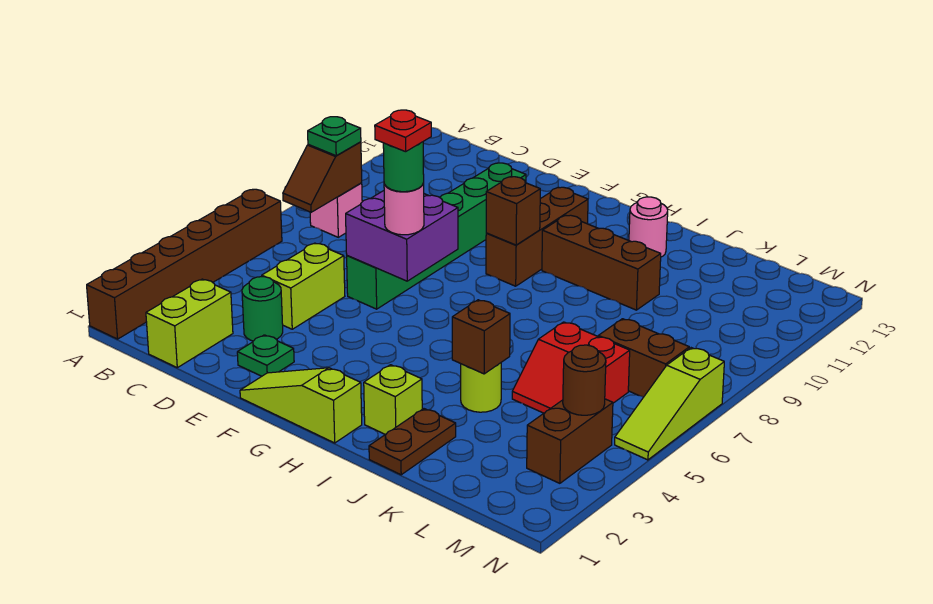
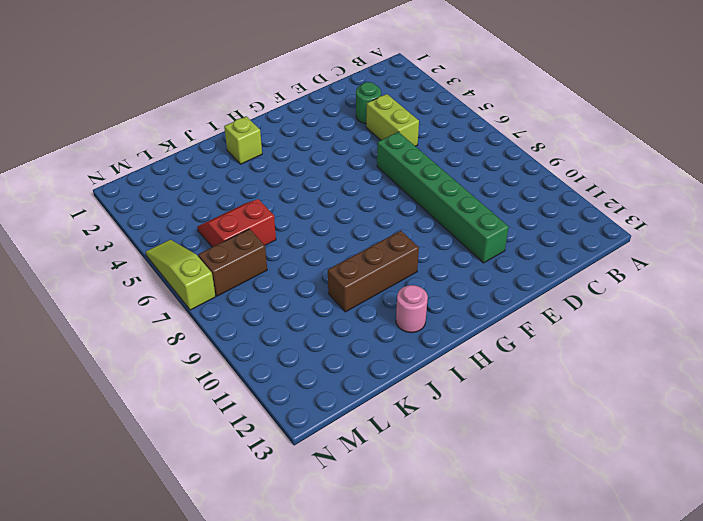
none -> brown 1x6 brick [87,189,282,339]
none -> pink 1x1 brick [310,183,362,237]
none -> lime 1x2 brick [146,279,233,368]

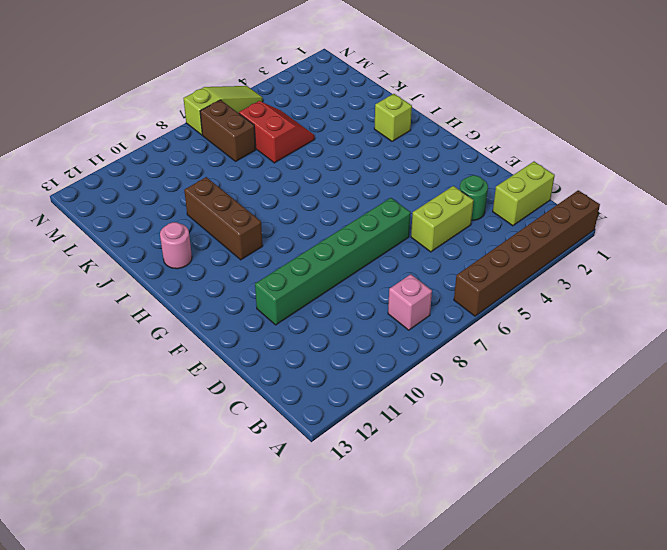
none -> green 1x1 plate [237,335,294,376]
none -> lime 1x3 slope [240,368,362,443]
none -> brown 1x3 brick [486,187,588,286]

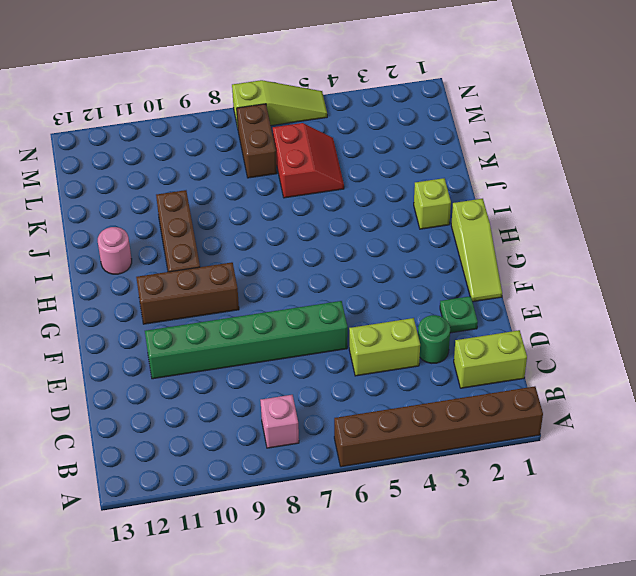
none -> brown 1x2 plate [369,409,456,475]
none -> lime 1x1 round brick [461,363,501,412]
none -> brown 1x2 brick [527,399,613,483]

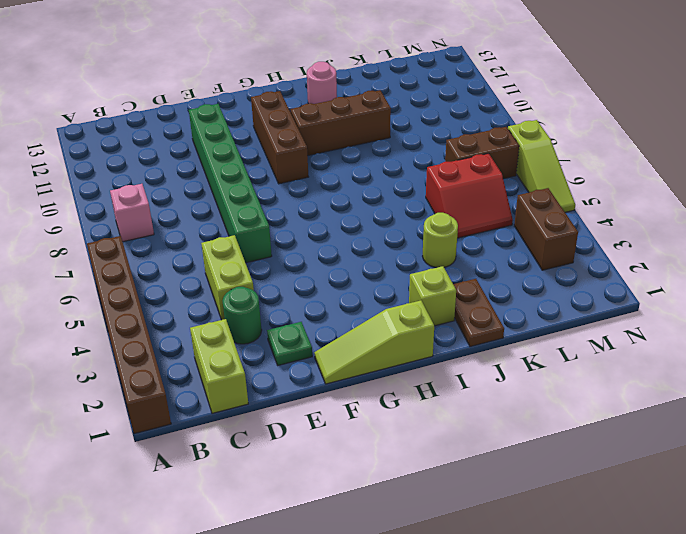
none -> brown 1x2 slope [283,142,362,212]
none -> purple 2x2 brick [346,191,458,281]
none -> brown 1x1 brick [486,177,540,245]

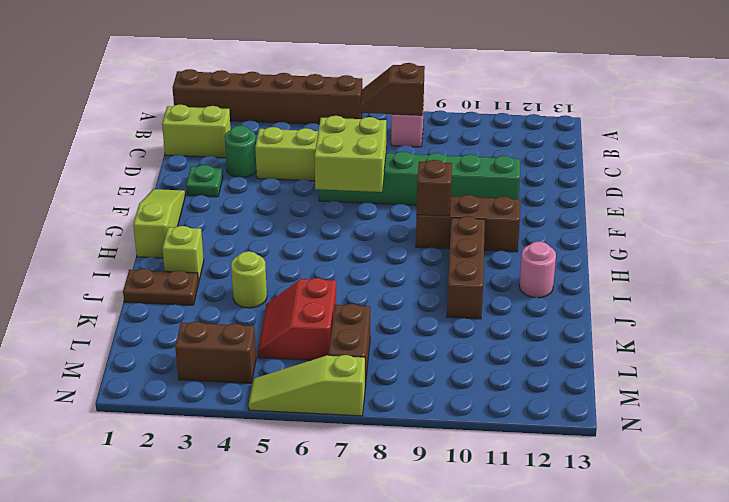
lime 2x2 brick [314,116,386,192] -> purple 2x2 brick [346,191,458,281]
none -> brown 1x1 brick [452,300,510,374]
none -> brown 1x1 round brick [563,345,606,415]
none -> green 1x1 plate [308,117,361,156]

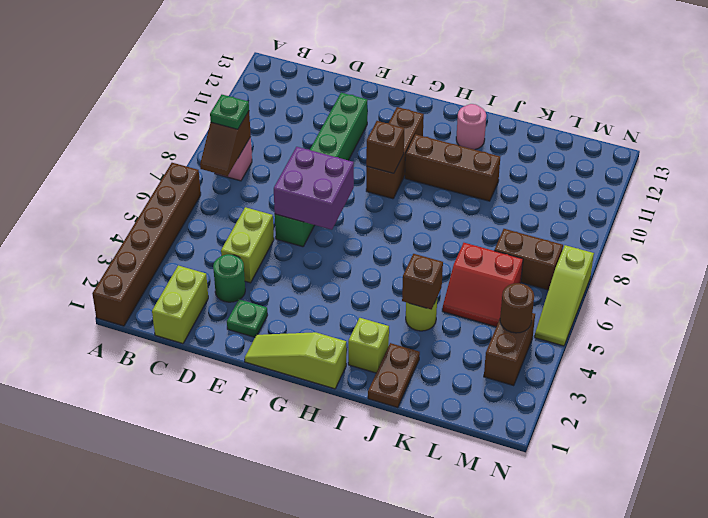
none -> pink 1x1 round brick [384,183,424,235]
none -> green 1x1 round brick [383,142,424,192]
none -> red 1x1 plate [375,110,431,152]

